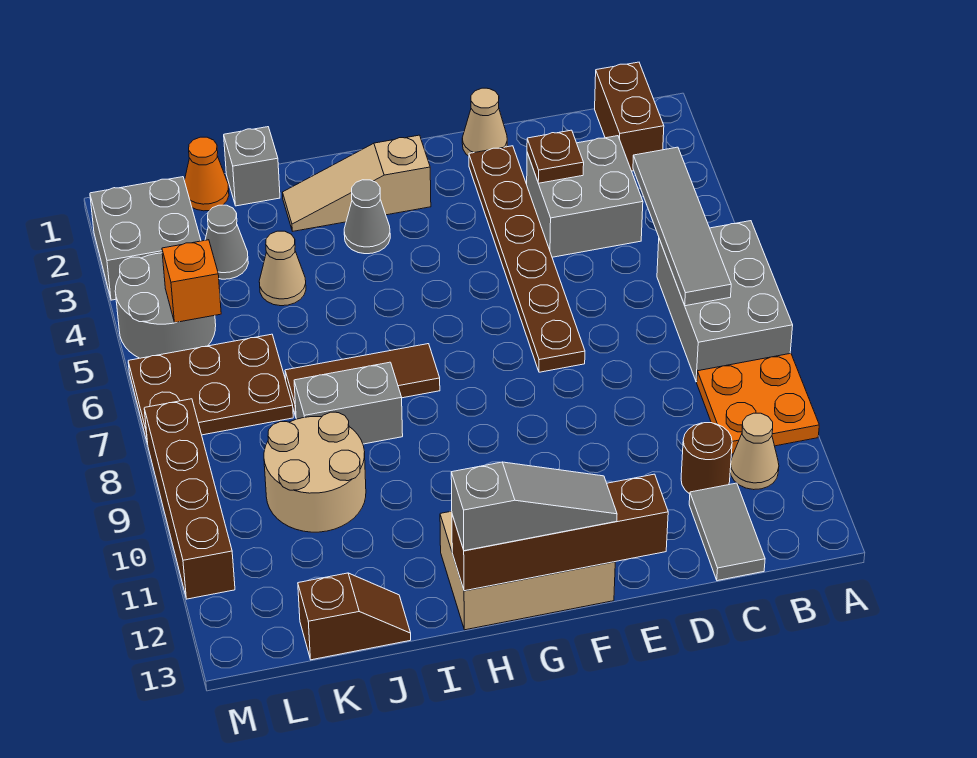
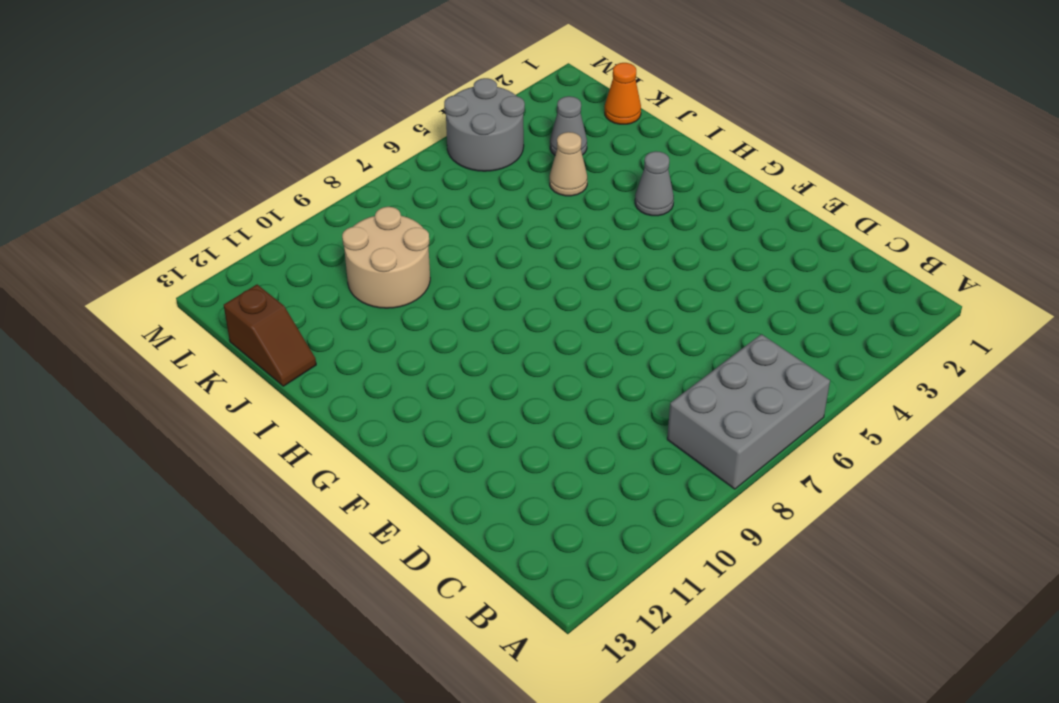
none -> orange 2x2 plate [697,353,819,454]
none -> brown 1x2 brick [595,62,664,171]
none -> tan 1x1 cone [730,413,779,490]

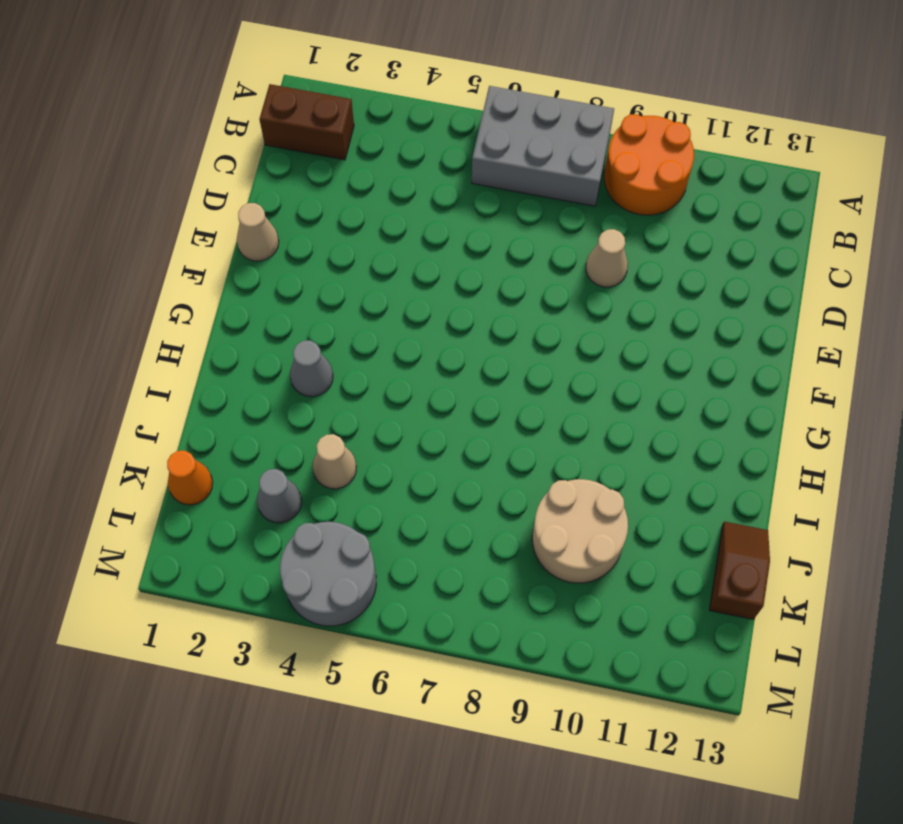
orange 2x2 round brick [604,114,694,215] -> orange 2x2 plate [697,353,819,454]
tan 1x1 cone [586,229,628,287] -> tan 1x1 cone moved to [730,413,779,490]
none -> grey 2x2 brick [527,136,643,257]
none -> brown 1x1 round brick [681,423,732,494]
none -> grey 1x2 tile [689,483,765,581]

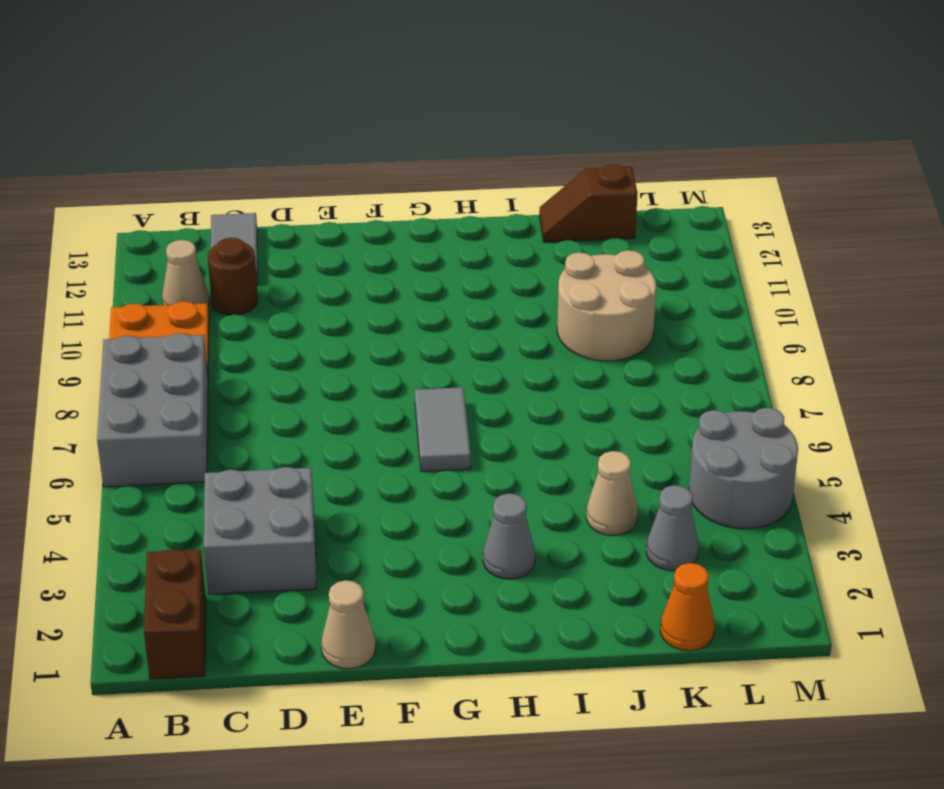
grey 1x2 tile [415,387,471,472] -> none
none -> brown 1x6 plate [469,146,585,372]
none -> tan 2x3 brick [440,511,615,630]
none -> tan 1x3 slope [282,135,431,231]

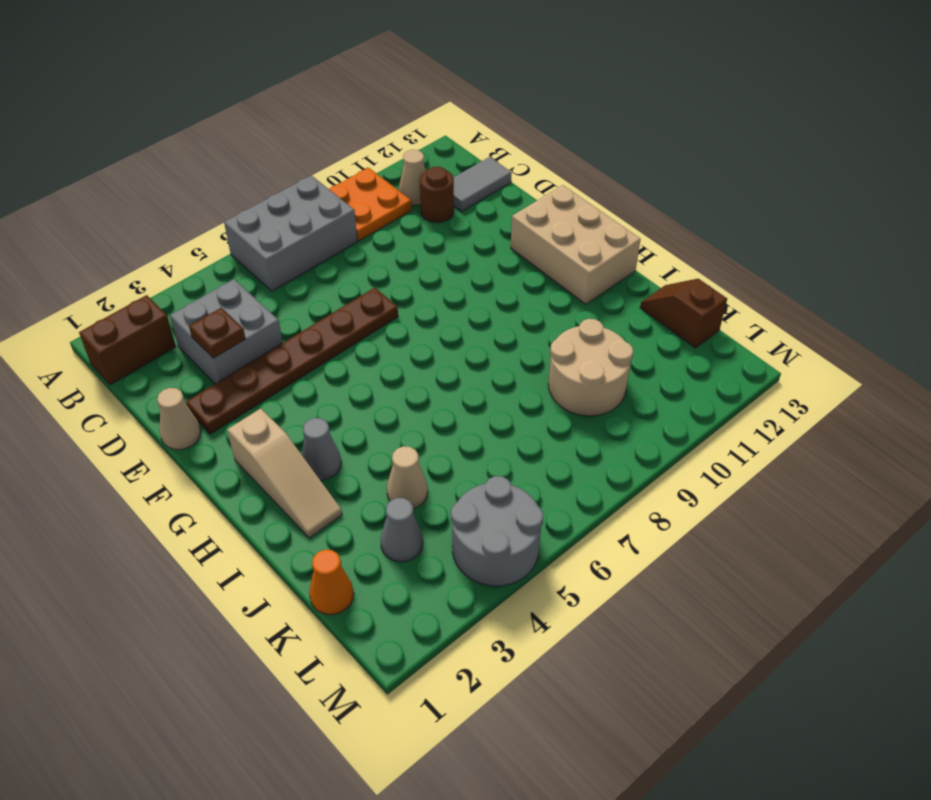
none -> brown 1x3 tile [285,344,440,416]
none -> grey 1x2 brick [294,362,403,444]
none -> grey 1x1 brick [224,127,280,206]

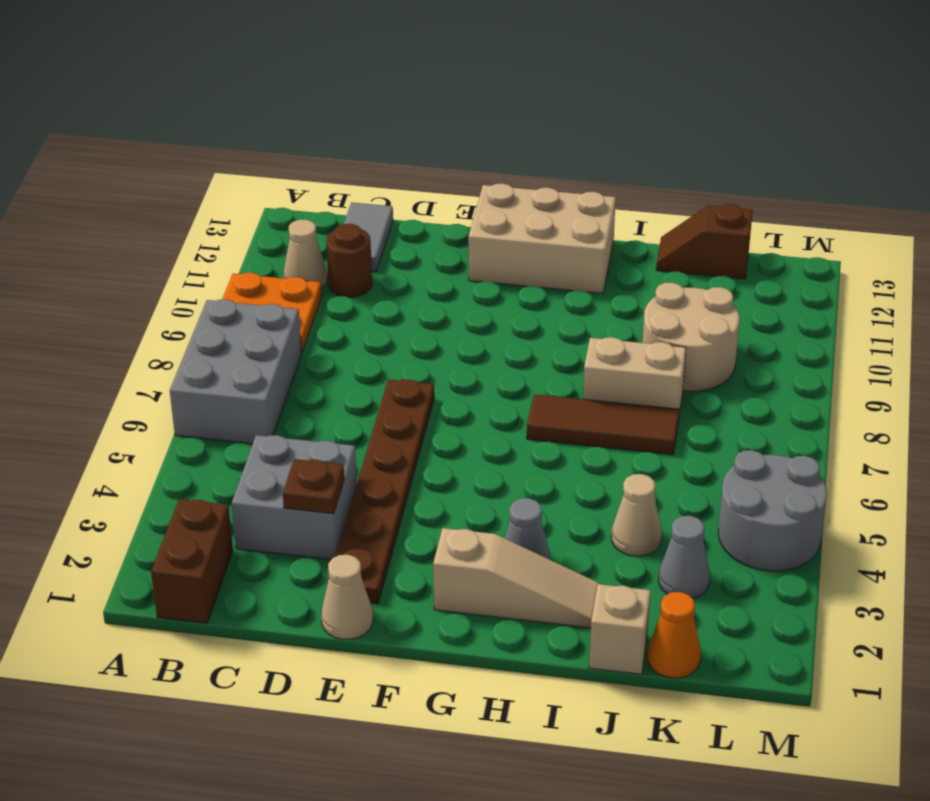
tan 1x2 brick [583,337,686,421] -> grey 1x2 brick [294,362,403,444]
tan 1x1 brick [589,584,651,674] -> grey 1x1 brick [224,127,280,206]
none -> brown 2x3 plate [128,334,293,444]
none -> grey 2x2 brick [90,177,201,300]
none -> brown 1x4 brick [144,399,235,599]

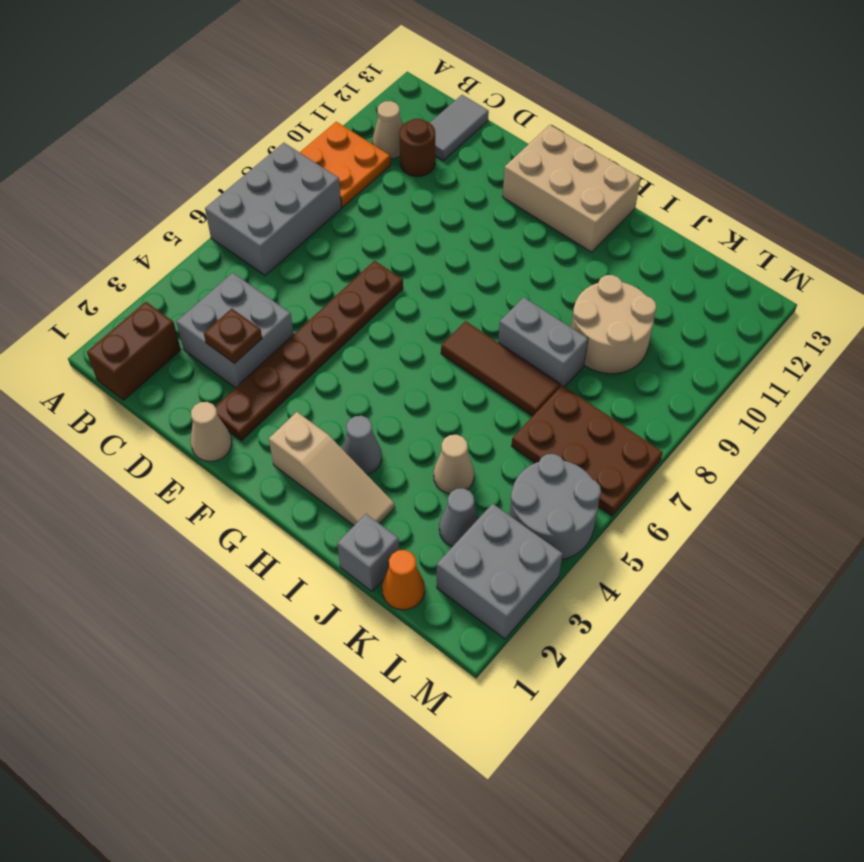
none -> brown 1x2 slope [298,573,411,660]
none -> brown 1x4 brick [144,399,235,599]
none -> grey 1x4 tile [633,147,731,306]

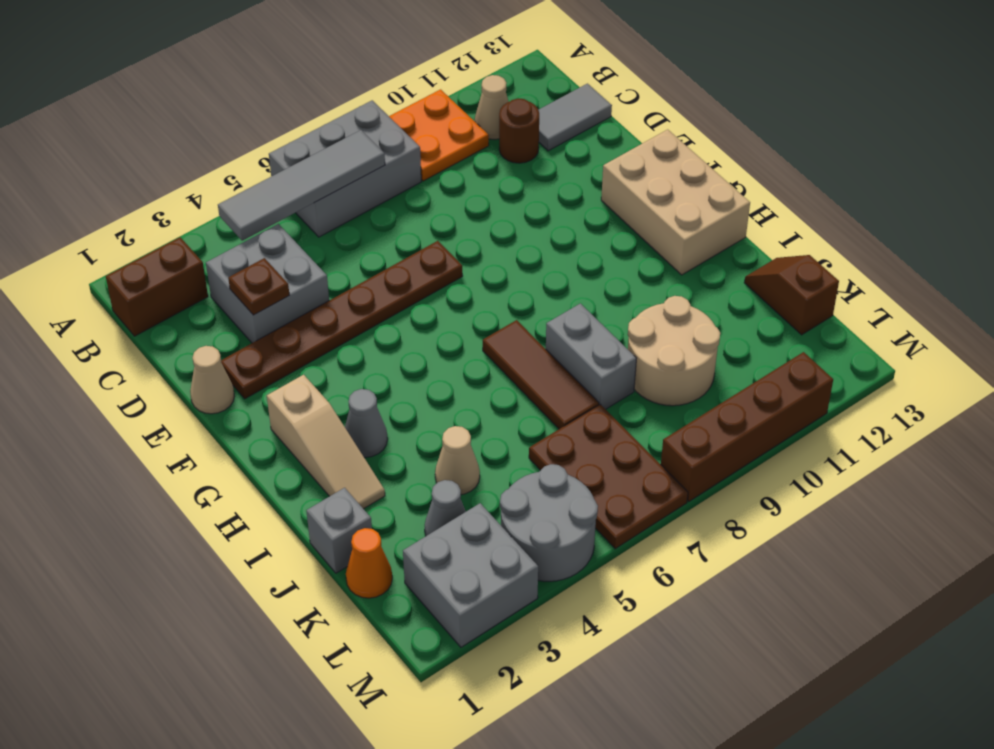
none -> brown 1x4 brick [452,474,668,591]
none -> orange 1x1 brick [162,240,221,323]
none -> grey 1x3 slope [451,462,617,551]

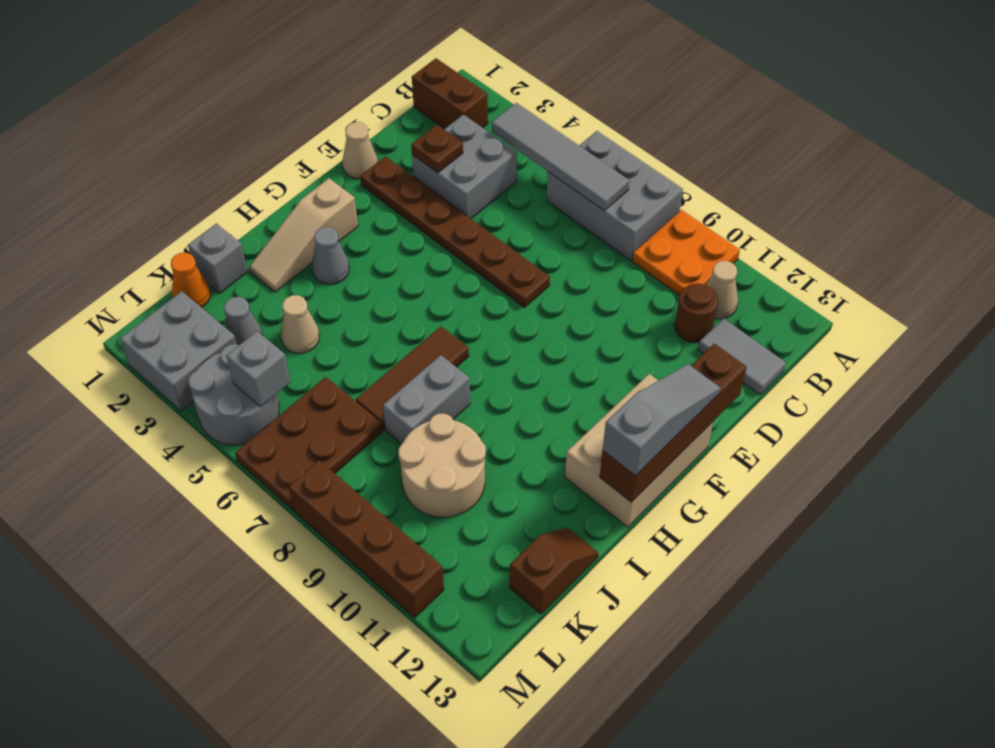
grey 1x1 brick [226,331,290,407] -> orange 1x1 brick [162,240,221,323]

